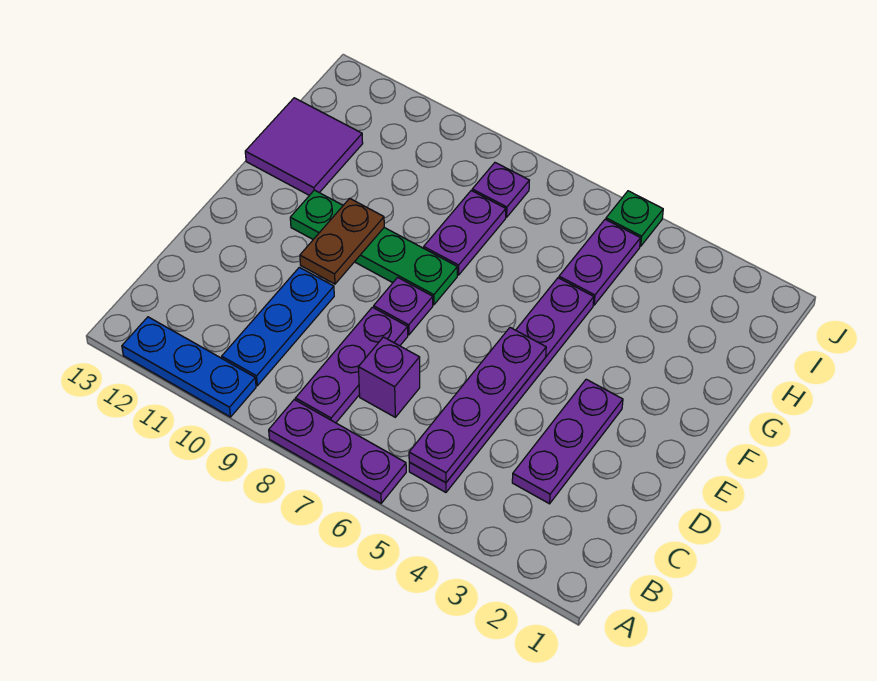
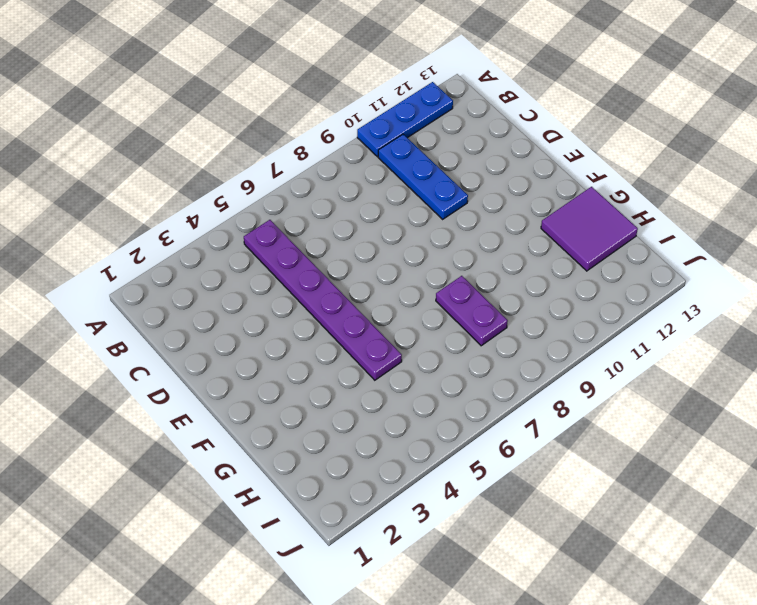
none -> purple 1x3 plate [269,400,406,503]
none -> purple 1x3 plate [296,307,408,423]
none -> purple 1x3 plate [512,379,623,504]

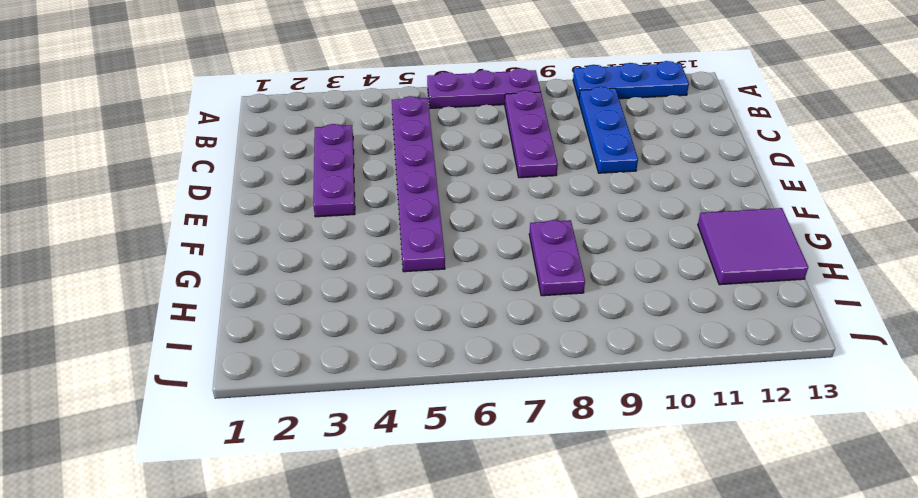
none -> purple 1x1 brick [358,337,420,417]
none -> purple 1x1 plate [374,277,433,335]
none -> green 1x4 plate [290,190,457,305]

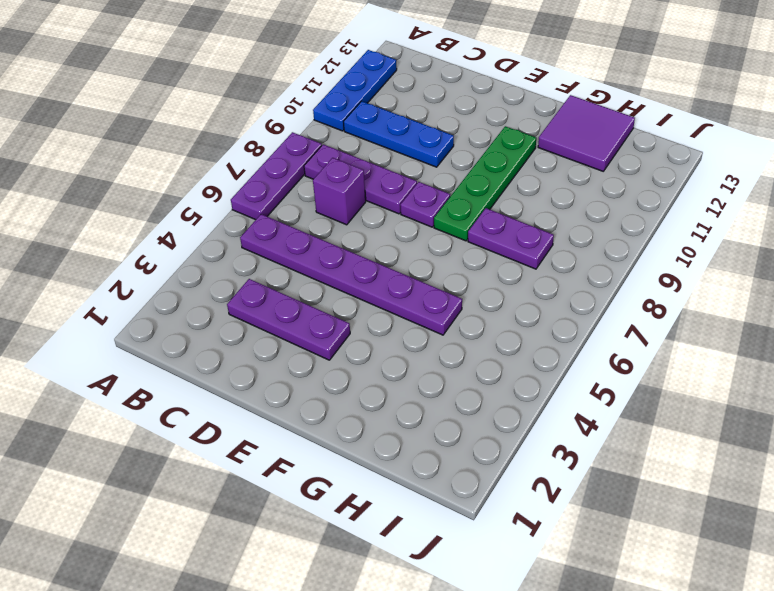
none -> purple 1x2 plate [559,219,640,305]
none -> purple 1x1 plate [472,163,529,217]
none -> green 1x1 plate [606,191,663,246]

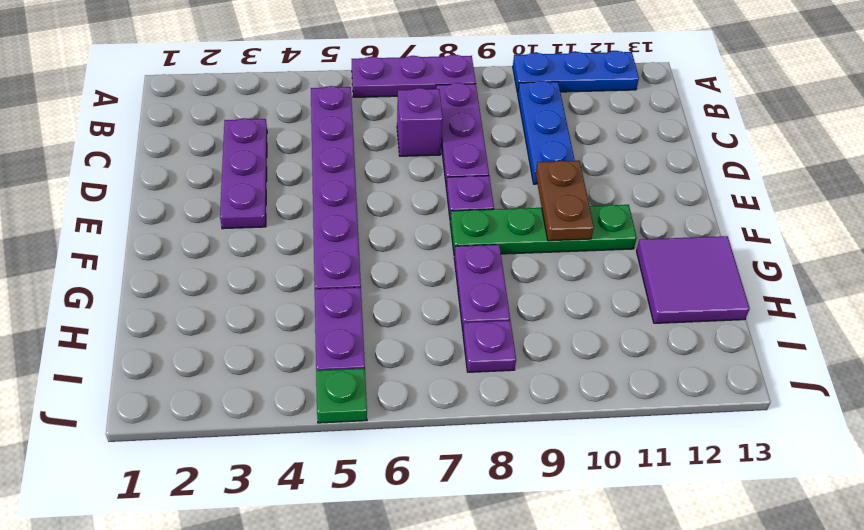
none -> purple 1x4 plate [409,328,546,483]

